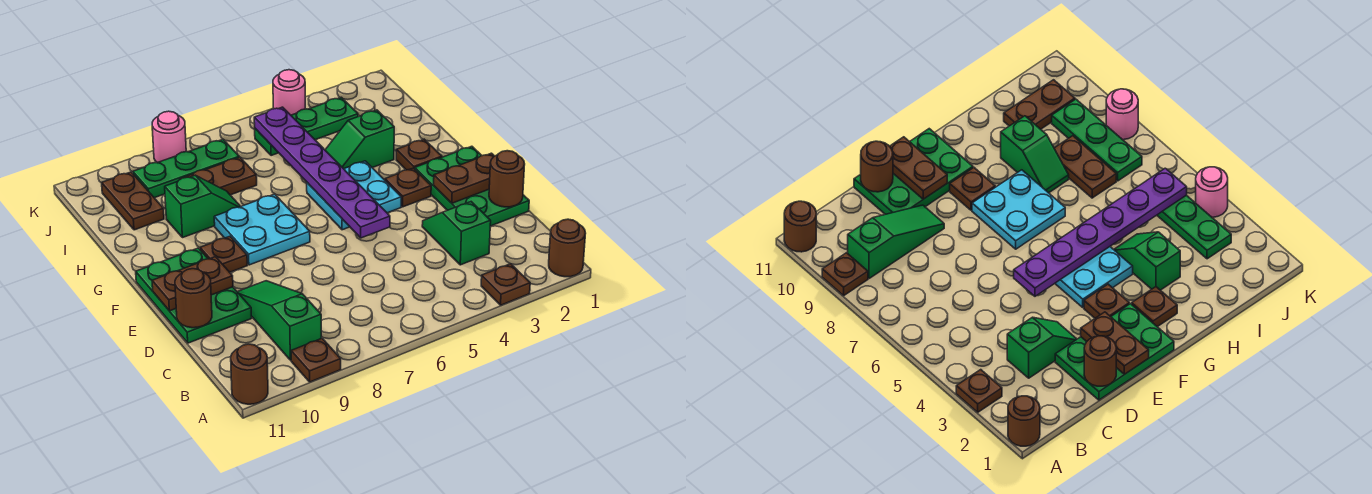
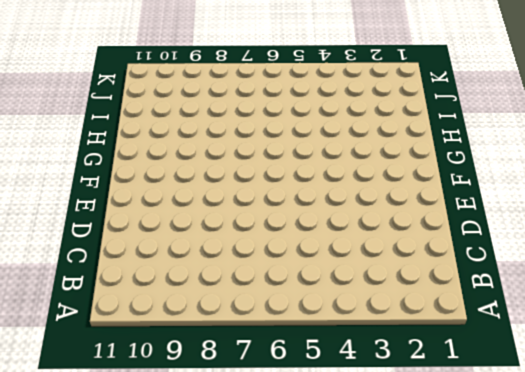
none -> brown 1x1 round brick [549,219,586,277]
none -> brown 1x1 plate [481,264,530,305]
none -> brown 1x1 plate [291,338,341,382]

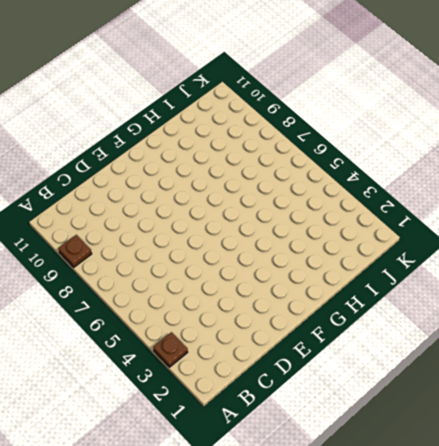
none -> brown 1x1 round brick [549,219,586,277]
none -> brown 1x1 round brick [231,344,268,404]
none -> green 1x3 slope [238,281,321,360]

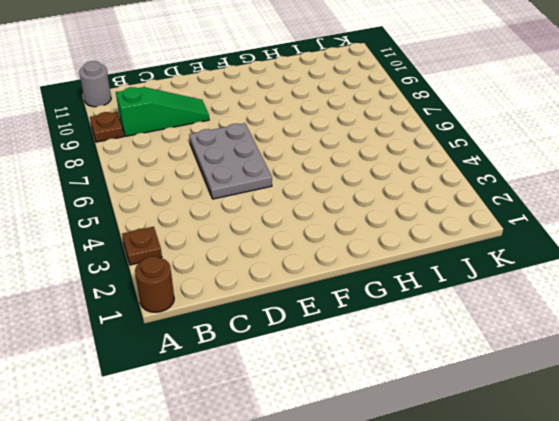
grey 1x1 round brick [79,61,111,107] -> brown 1x1 round brick [231,344,268,404]
grey 2x3 plate [189,123,272,199] -> none
none -> green 1x2 slope [422,202,491,265]
none -> green 2x3 plate [415,146,529,226]
none -> green 2x3 plate [136,248,252,343]

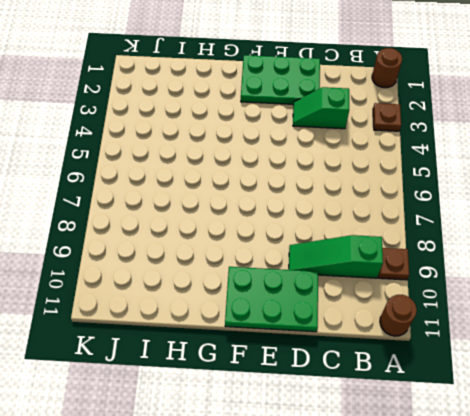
none -> brown 1x1 plate [385,168,431,207]
none -> cyan 2x2 plate [307,161,401,230]
none -> cyan 2x2 plate [214,194,310,265]

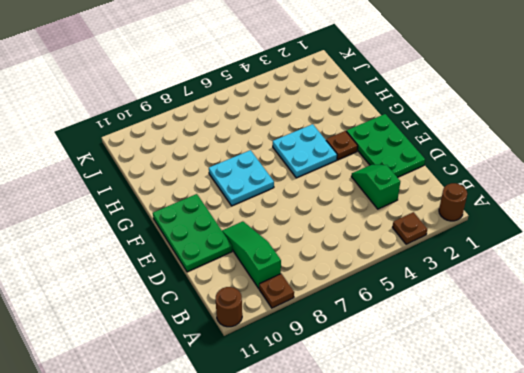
none -> brown 1x1 plate [200,236,247,272]
none -> brown 1x1 plate [396,139,442,170]
none -> green 1x2 slope [325,110,394,169]

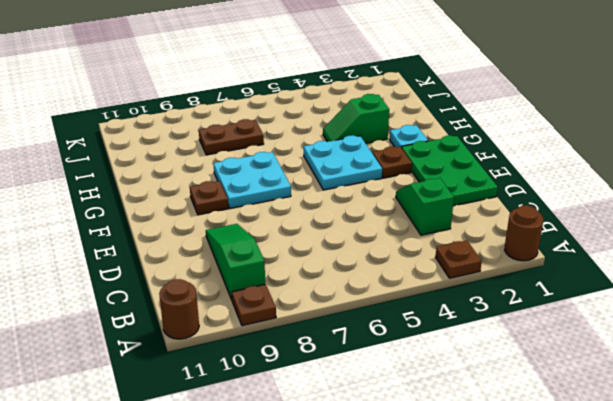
cyan 1x1 plate [390,125,428,148] -> brown 1x1 plate [396,139,442,170]
none -> green 2x3 plate [136,248,252,343]
none -> green 1x2 slope [165,175,241,238]
none -> brown 1x2 plate [102,172,164,230]

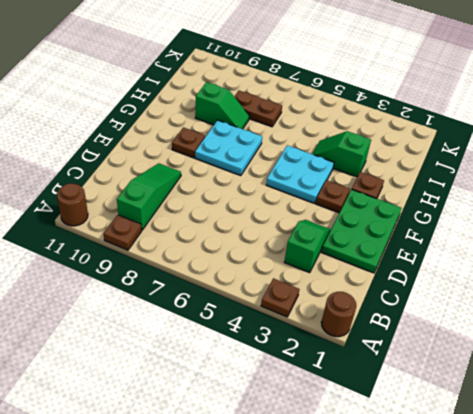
none -> green 2x3 plate [136,248,252,343]
none -> brown 1x2 plate [102,172,164,230]
none -> green 1x3 plate [255,97,358,156]

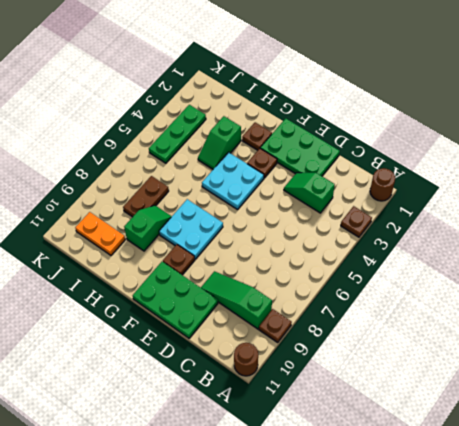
orange 1x2 plate [75,212,125,255] -> brown 1x2 plate [102,172,164,230]
none -> green 1x3 plate [133,140,239,198]
none -> pink 1x1 round brick [273,70,305,115]
none -> pink 1x1 round brick [152,111,186,163]

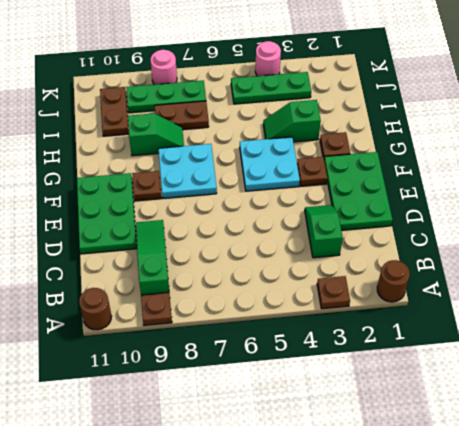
none -> brown 1x1 round brick [489,151,525,207]
none -> brown 1x1 round brick [175,269,212,328]
none -> brown 1x2 plate [434,153,494,203]

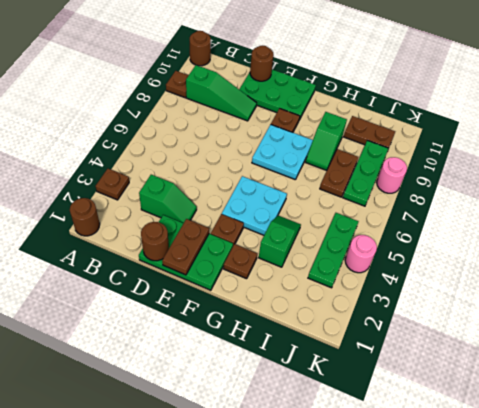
none -> purple 1x6 plate [254,107,390,238]
none -> brown 1x2 plate [152,257,233,311]

